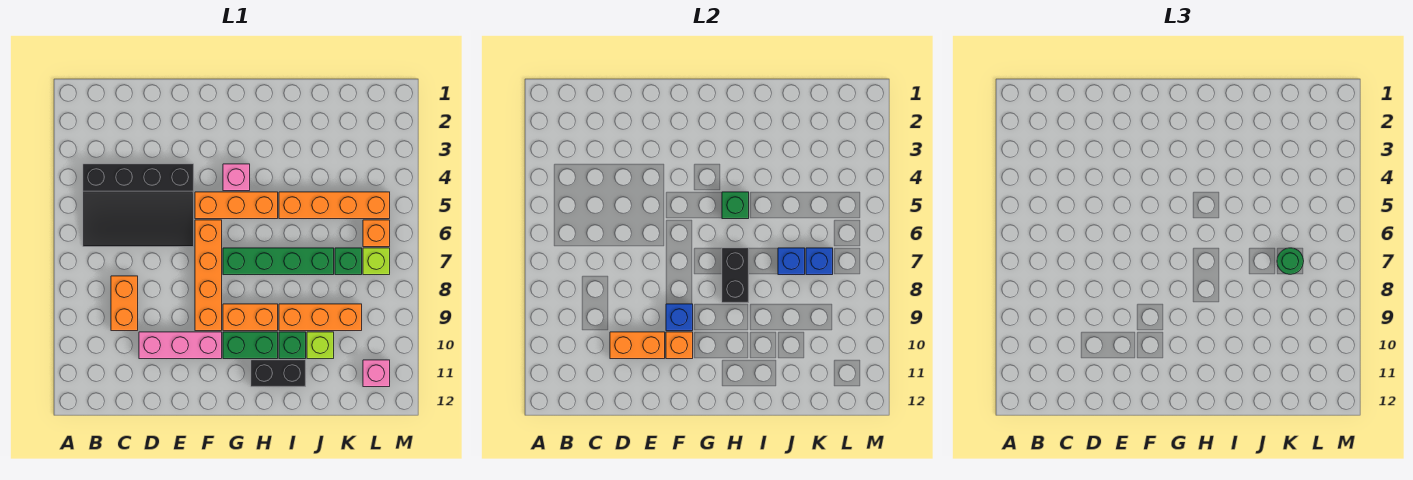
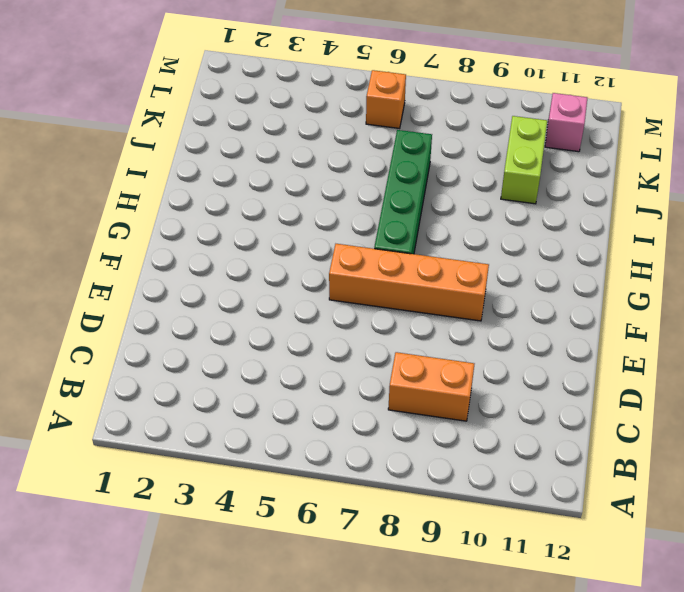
lime 1x2 brick [501,116,547,204] -> lime 1x1 brick [307,332,334,359]
none -> black 3x4 slope [83,164,194,247]
none -> pink 1x3 brick [139,332,222,359]
none -> orange 1x3 brick [195,192,278,219]

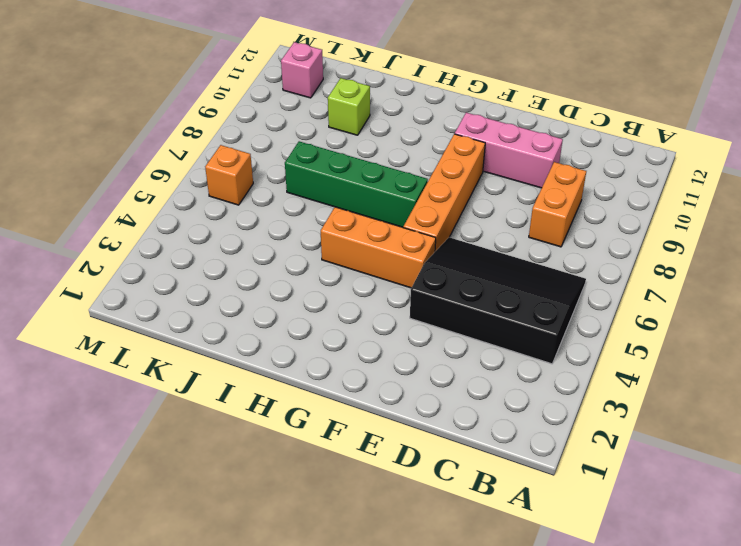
none -> pink 1x1 brick [223,164,250,191]
none -> orange 1x2 brick [223,304,278,331]
none -> green 1x2 brick [223,332,278,359]

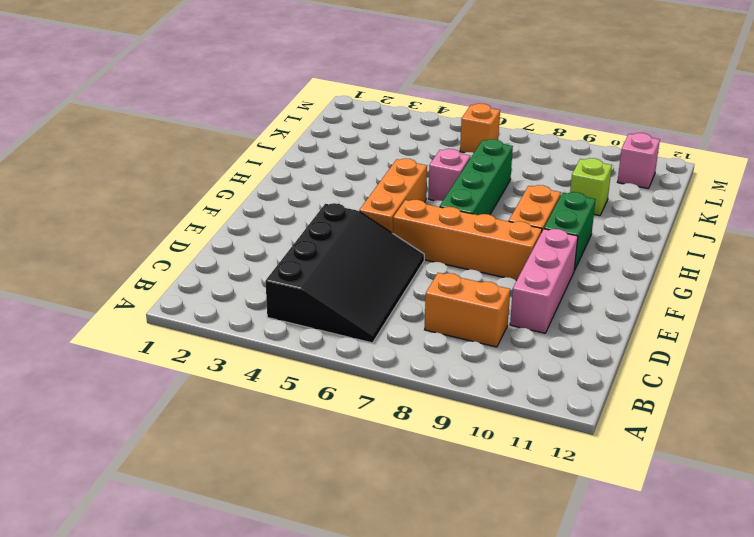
pink 1x1 brick [428,149,471,201] -> pink 1x1 brick moved to [223,164,250,191]
none -> black 1x2 brick [251,360,306,387]
none -> orange 1x4 brick [279,192,390,219]
none -> orange 1x3 brick [279,304,362,331]

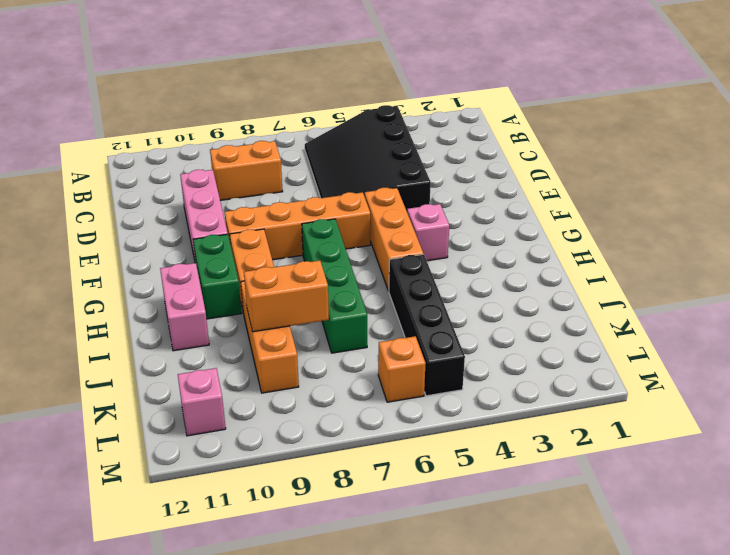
pink 1x2 brick [160,263,209,351] -> black 1x2 brick [251,360,306,387]
black 1x4 brick [389,254,465,396] -> orange 1x4 brick [279,192,390,219]
orange 1x2 brick [244,261,329,332] -> orange 1x2 brick turned to [610,332,665,359]
none -> green 1x1 brick [279,332,306,359]
none -> lime 1x1 brick [307,332,334,359]
none -> green 1x1 brick [335,248,362,275]

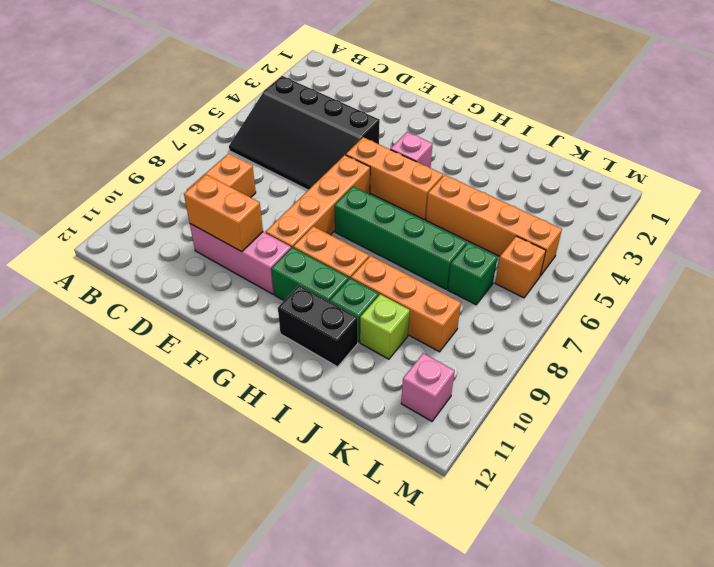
none -> lime 1x1 brick [363,248,390,275]
none -> blue 1x1 brick [666,304,693,331]
none -> orange 1x1 brick [666,332,693,359]

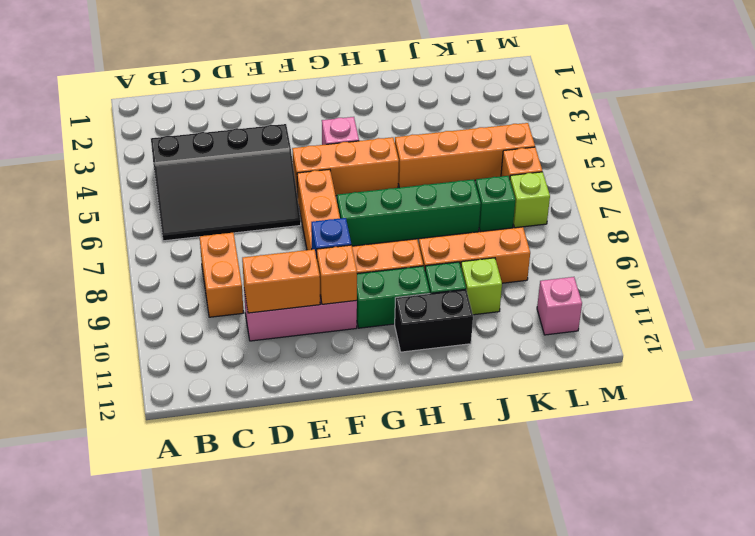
none -> green 1x1 brick [722,192,749,219]
none -> black 1x2 brick [722,248,749,303]
none -> blue 1x1 brick [778,248,805,275]

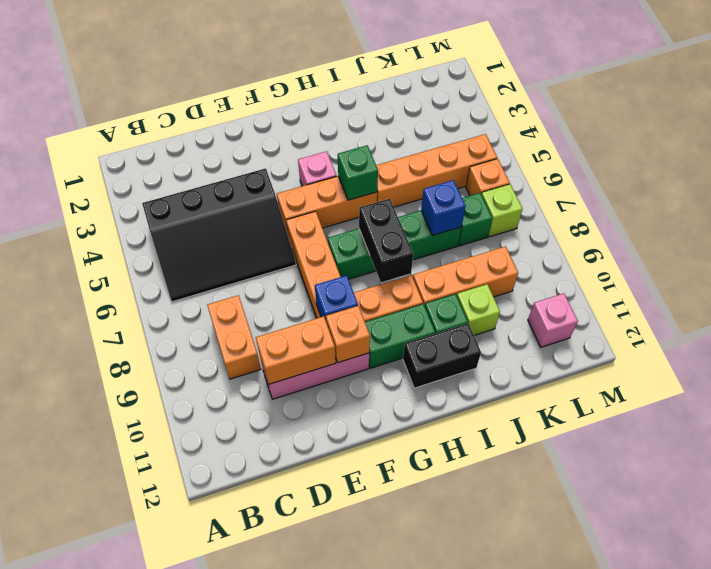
none -> blue 1x1 brick [806,248,833,275]
none -> green 1x1 round brick [1277,248,1304,274]

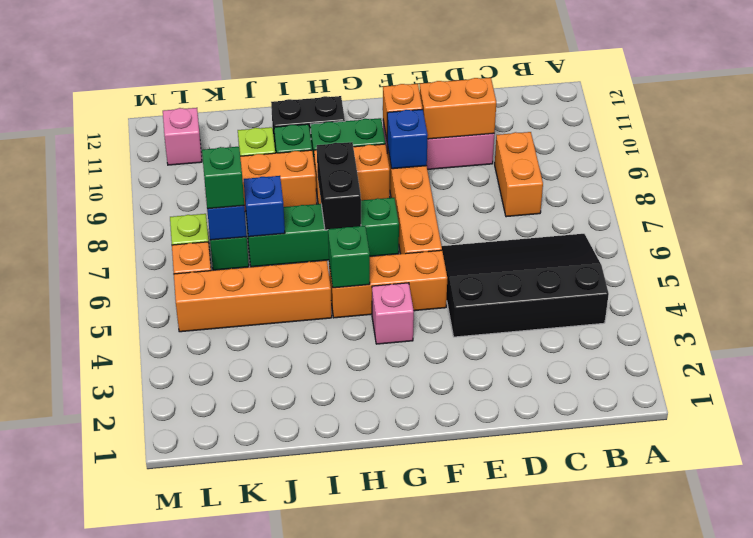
green 1x1 brick [202,147,244,209] -> green 1x1 round brick [1277,248,1304,274]

